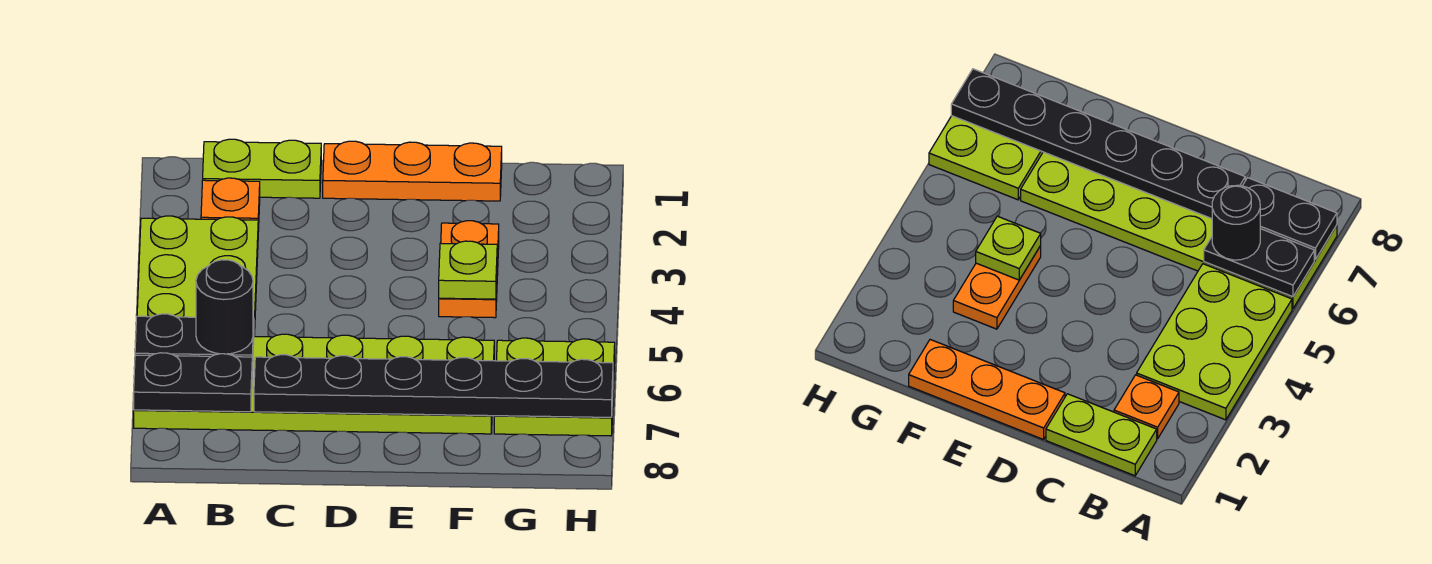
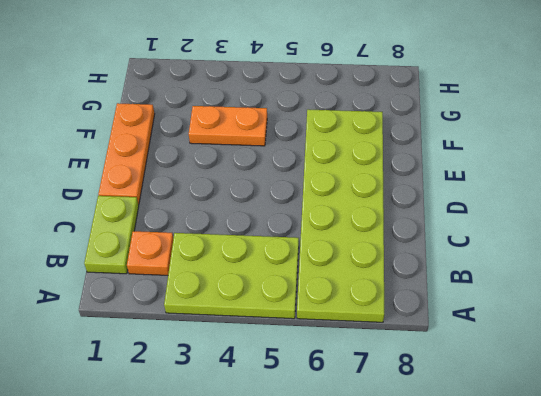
none -> lime 2x2 plate [494,338,615,436]
none -> black 1x2 plate [135,314,254,371]
none -> black 1x2 plate [134,353,252,412]

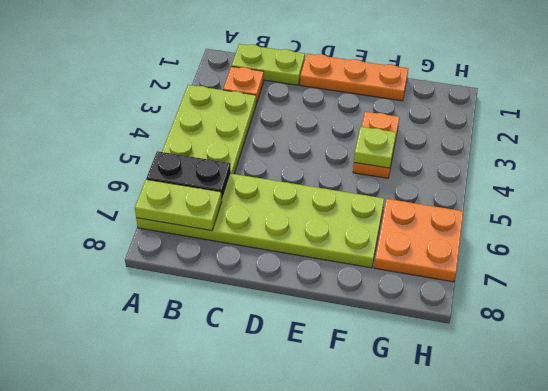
lime 1x2 plate [135,180,222,231] -> black 1x2 plate [134,353,252,412]
orange 2x2 plate [374,199,464,282] -> lime 2x2 plate [494,338,615,436]
none -> black 1x6 plate [254,355,613,417]
none -> black 1x1 round brick [196,260,253,354]

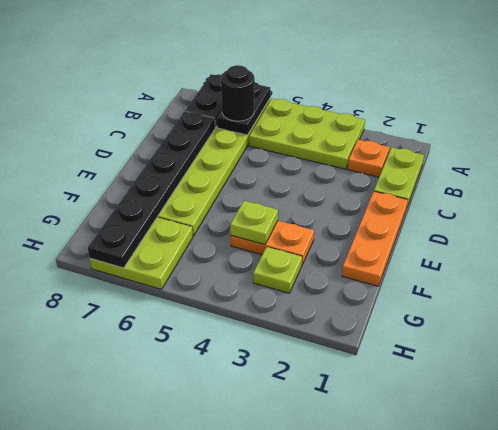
lime 1x1 plate [253,247,302,293] -> none

